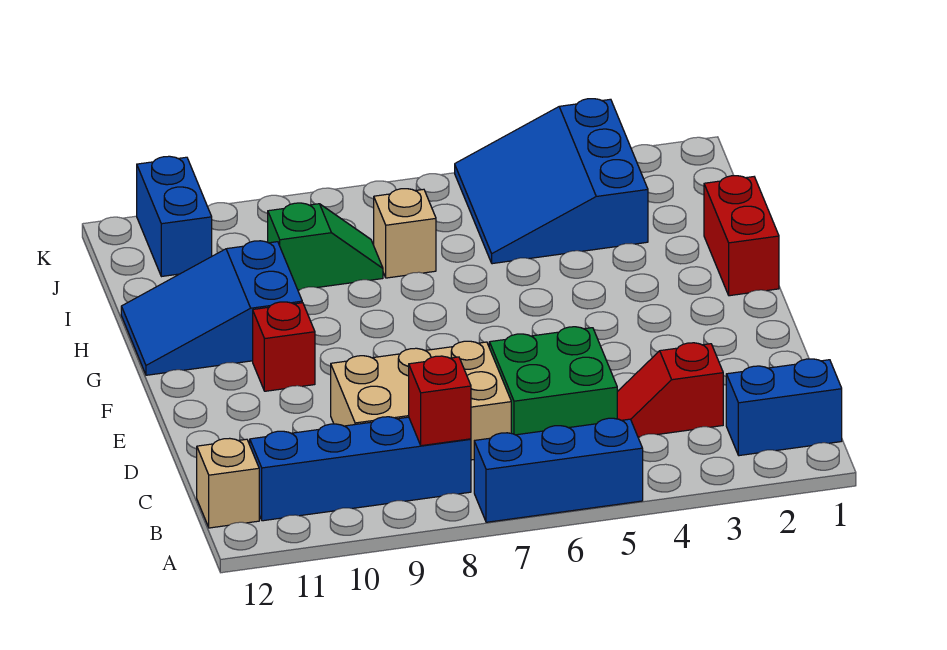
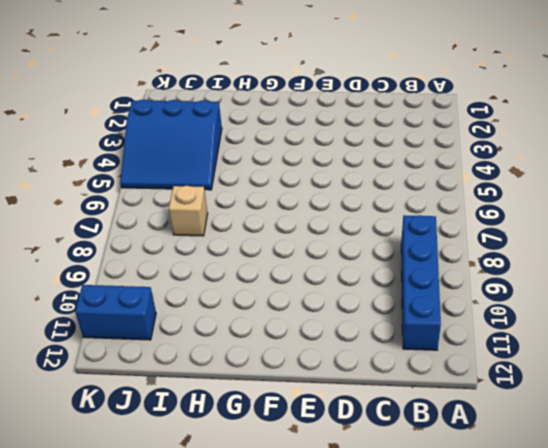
none -> blue 1x3 brick [474,418,643,522]
none -> blue 1x2 brick [726,359,842,456]
none -> tan 1x1 brick [197,438,259,528]

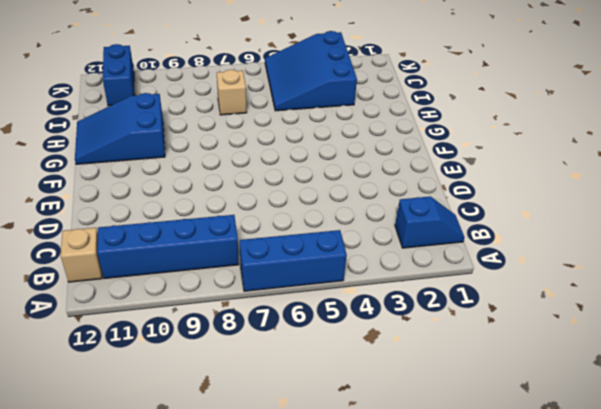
blue 1x2 slope [395,197,464,248] -> blue 1x2 brick [726,359,842,456]
none -> red 1x2 slope [617,343,723,437]
none -> green 2x2 brick [489,327,617,435]
none -> tan 2x3 brick [331,341,511,460]

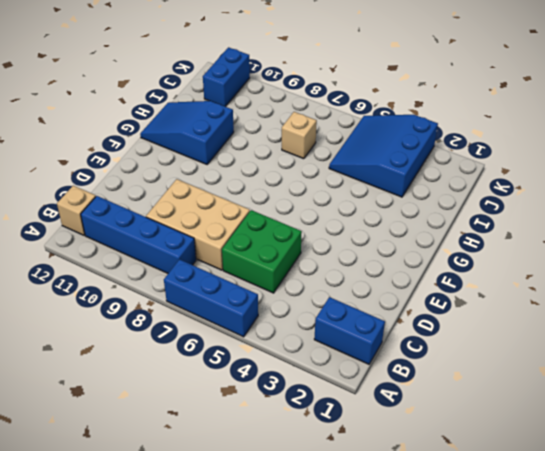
none -> red 1x2 slope [617,343,723,437]
none -> red 1x1 brick [253,302,315,391]
none -> red 1x2 brick [704,176,779,296]

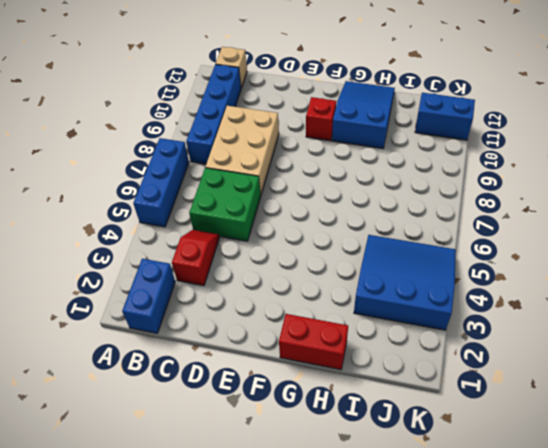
none -> tan 1x1 brick [374,189,436,278]
none -> green 1x2 slope [268,203,383,290]
none -> red 1x1 brick [409,356,471,446]

